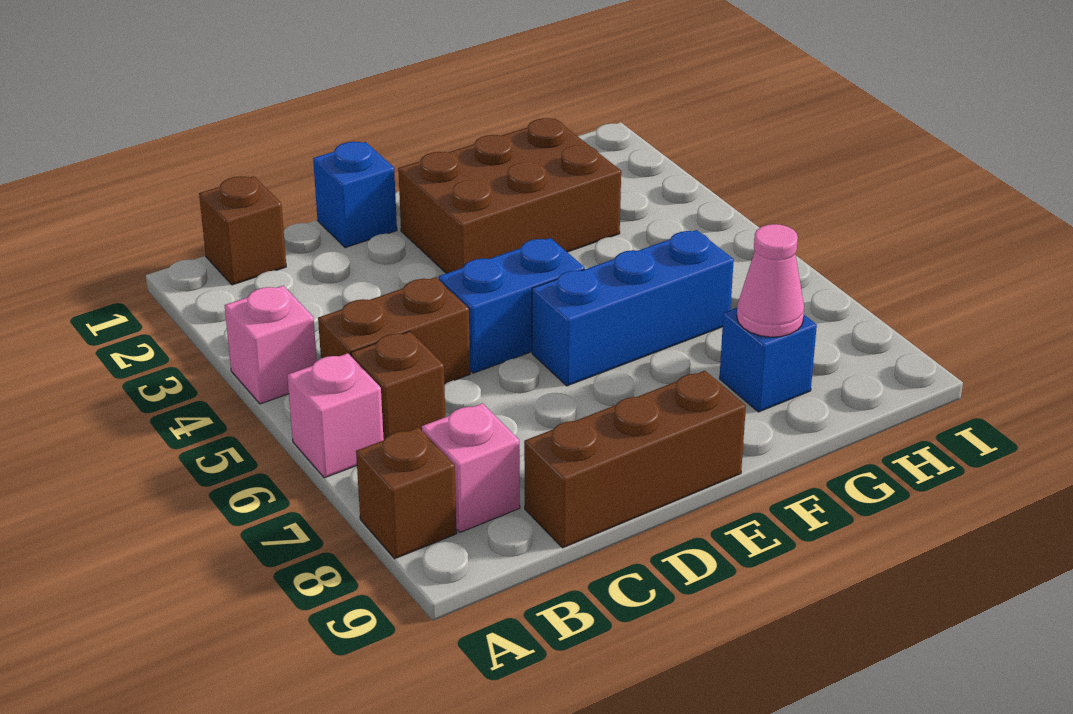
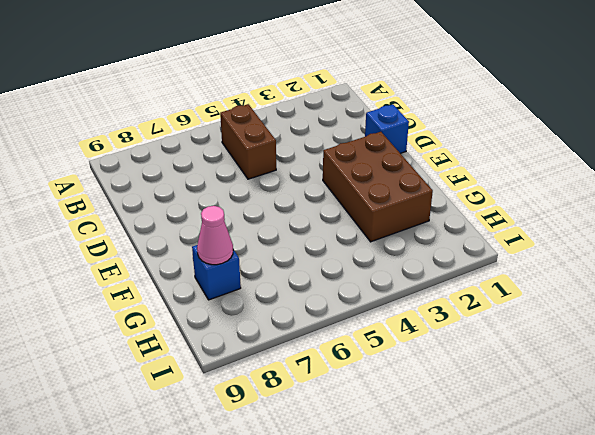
none -> pink 1x1 brick [225,285,317,404]
none -> pink 1x1 brick [287,353,384,478]
none -> brown 1x1 brick [356,427,457,559]

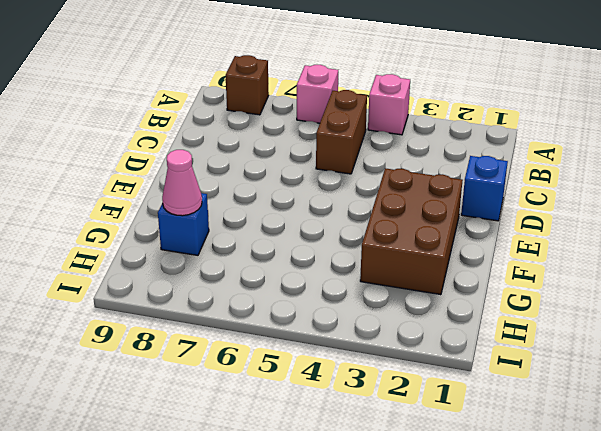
none -> brown 1x1 brick [199,176,286,285]
none -> brown 1x1 brick [351,331,445,439]
none -> pink 1x1 brick [422,403,520,532]

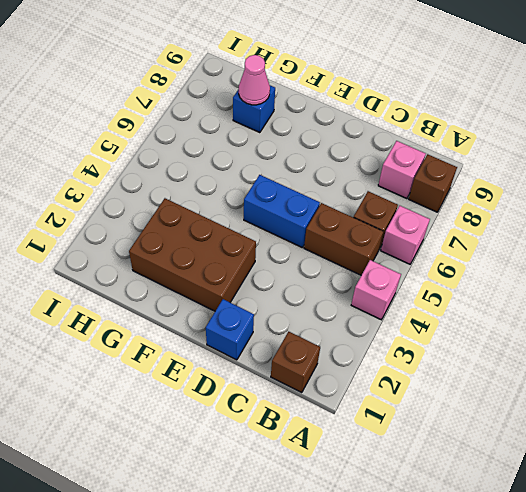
none -> brown 1x3 brick [524,371,746,548]
none -> blue 1x3 brick [532,230,734,386]

